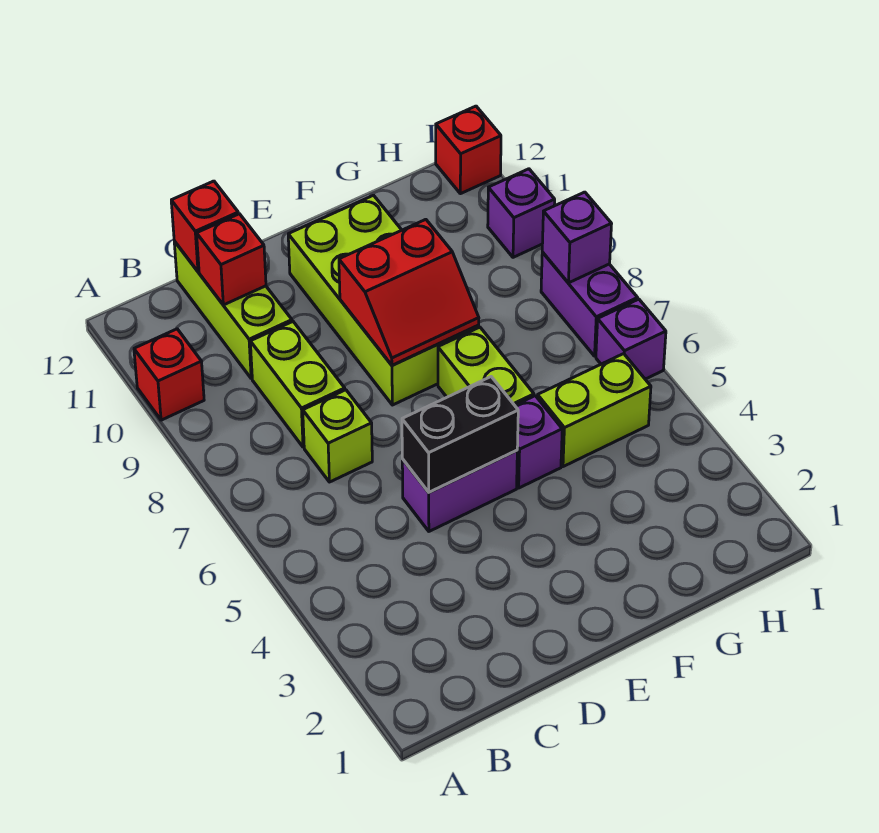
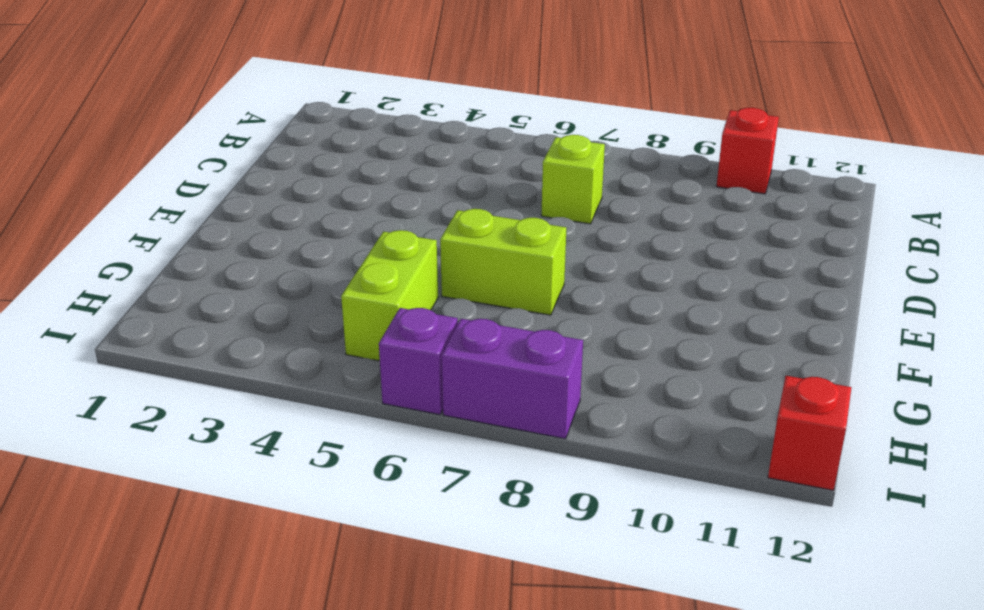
none -> lime 1x2 brick [250,322,345,447]
none -> lime 1x3 brick [174,241,292,378]
none -> purple 1x2 brick [402,451,517,531]

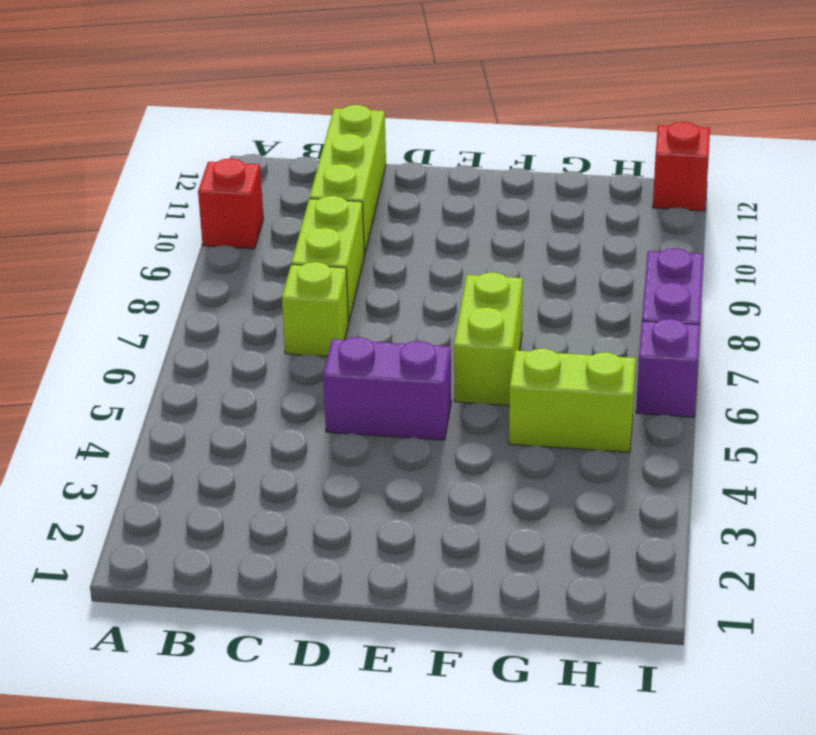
none -> lime 2x4 brick [288,195,479,405]
none -> purple 1x1 brick [515,396,562,488]
none -> purple 1x1 brick [488,169,555,257]

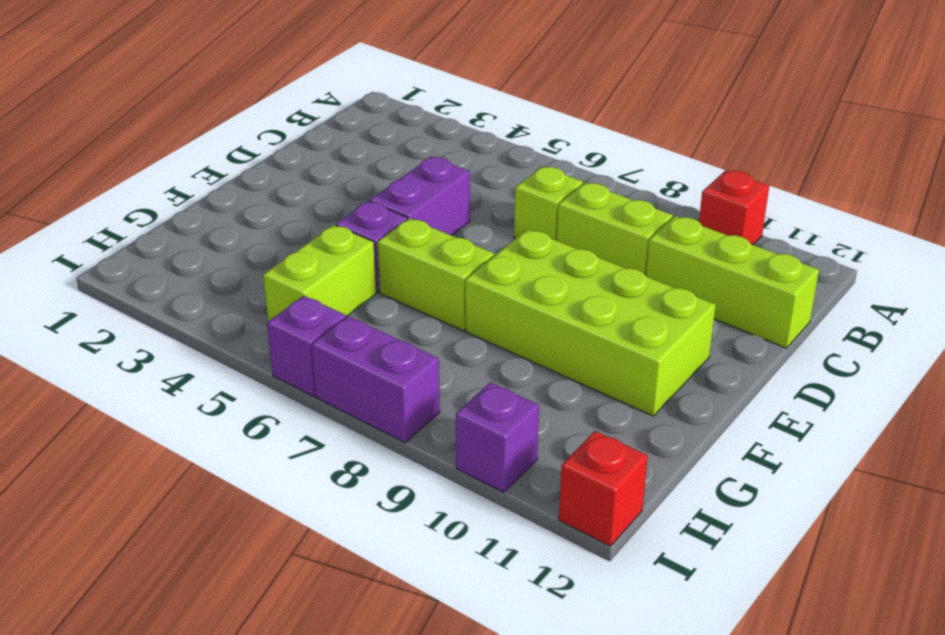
none -> red 1x1 brick [197,214,266,305]
none -> red 1x1 brick [171,181,238,272]
none -> black 1x2 brick [402,377,518,492]

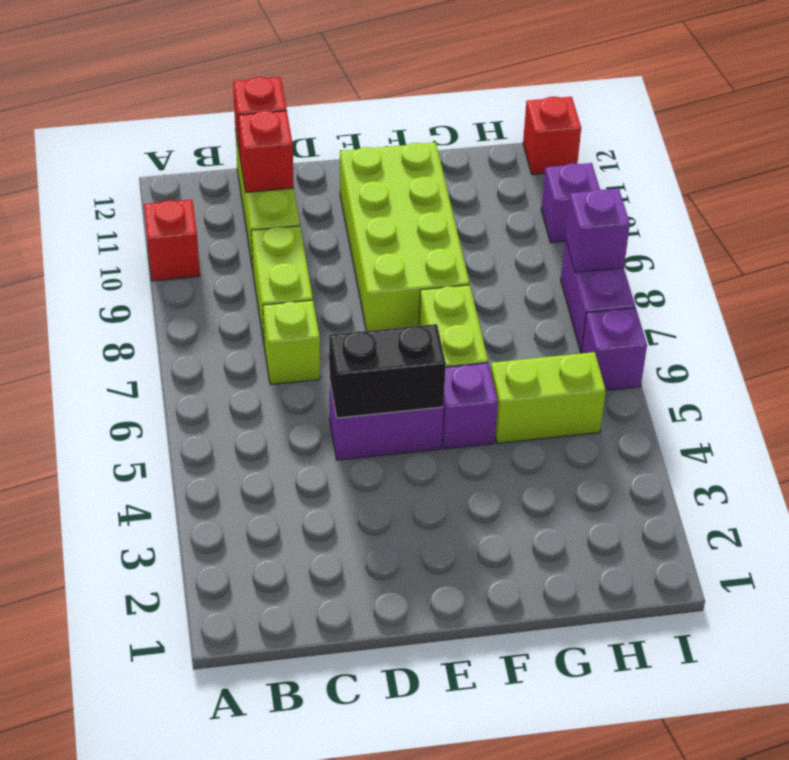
none -> red 2x2 slope [339,219,479,365]

